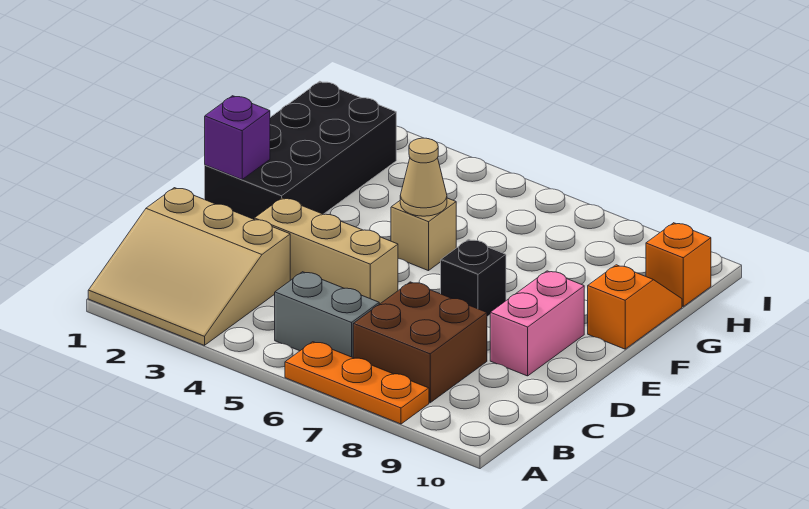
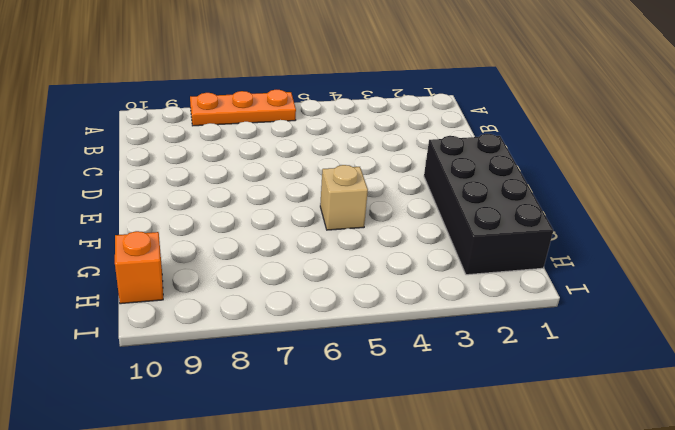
none -> tan 3x3 slope [88,188,290,345]
none -> grey 1x2 brick [275,272,379,357]
none -> brown 2x2 brick [353,282,487,403]

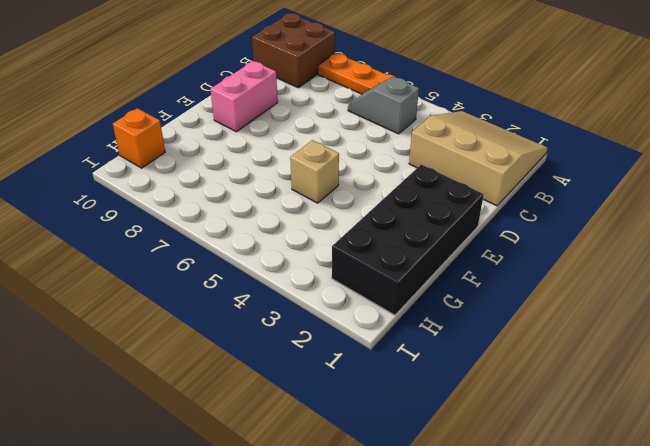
brown 2x2 brick [252,13,335,88] -> brown 2x2 brick moved to [353,282,487,403]
grey 1x2 slope [348,77,419,134] -> grey 1x2 brick [275,272,379,357]
none -> tan 1x3 brick [254,198,398,304]
none -> black 1x1 brick [441,240,506,317]
none -> orange 1x2 slope [588,265,682,349]

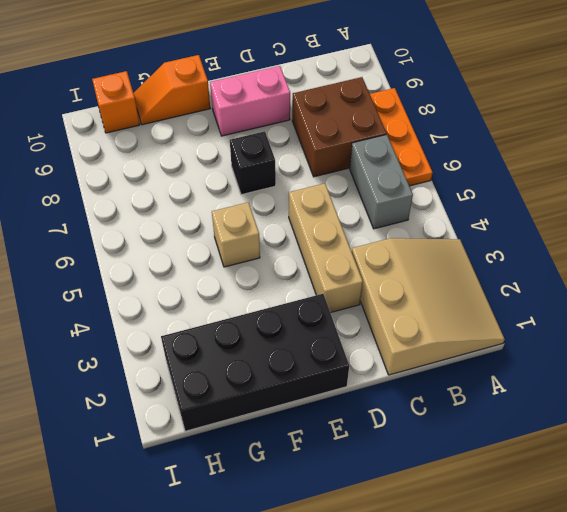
none -> purple 1x1 brick [205,96,270,179]
none -> tan 1x1 cone [400,138,447,216]

